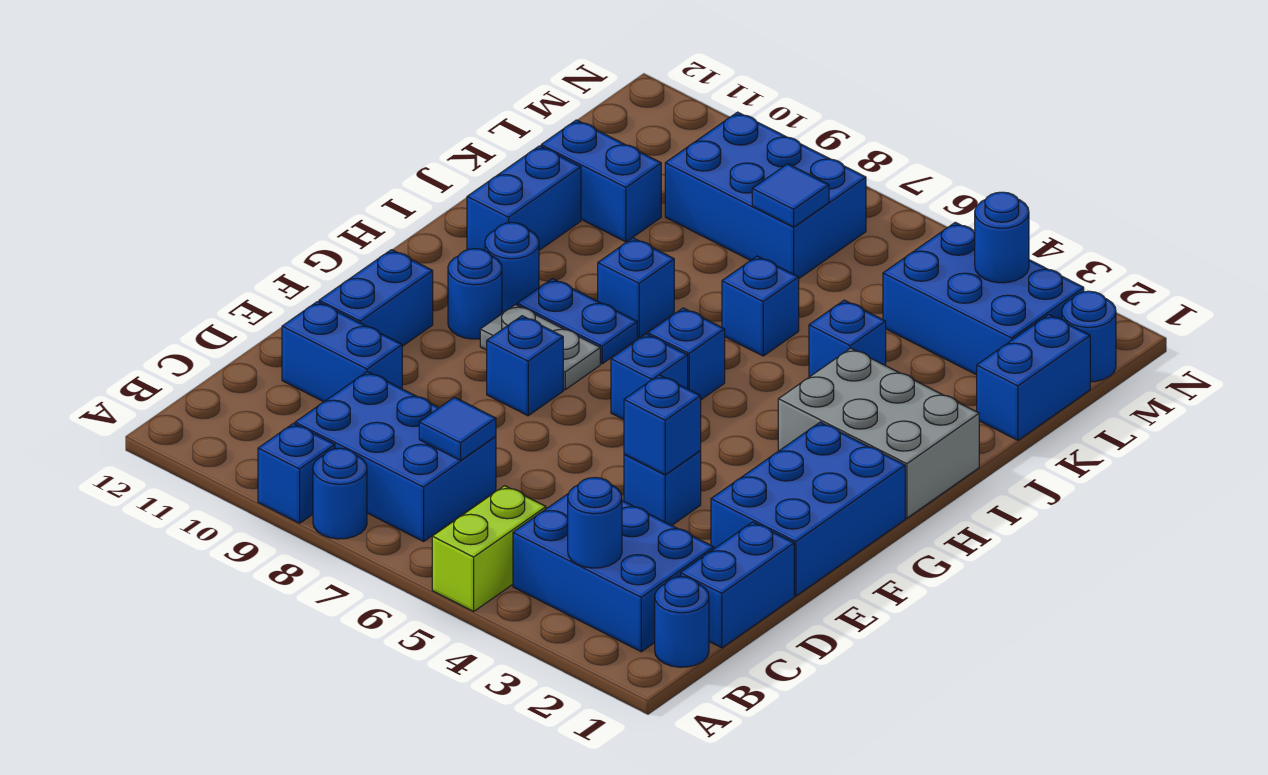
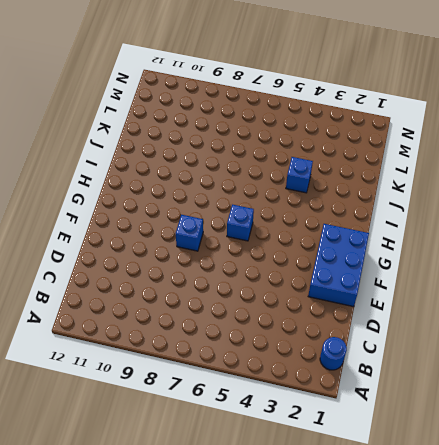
none -> lime 1x2 brick [432,486,546,611]
none -> blue 1x1 round brick [313,448,367,539]
none -> blue 1x1 brick [258,423,335,523]
none -> blue 2x3 brick [513,493,714,652]

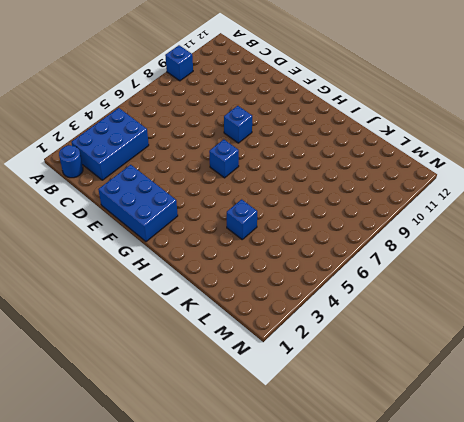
none -> lime 1x2 brick [432,486,546,611]
none -> blue 1x1 round brick [313,448,367,539]
none -> blue 2x3 brick [295,372,496,541]
none -> blue 1x2 brick [681,522,794,648]

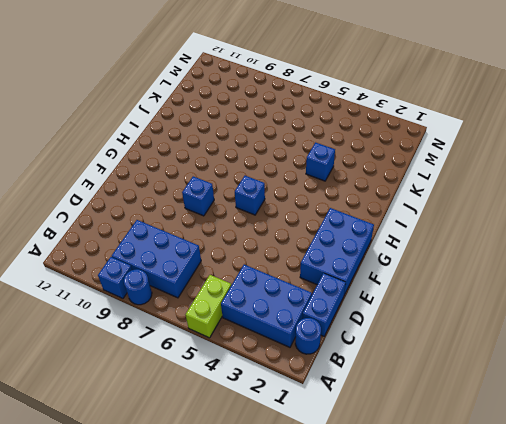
none -> blue 1x2 brick [282,302,402,402]
none -> blue 1x1 brick [624,451,701,525]
none -> blue 1x2 brick [319,250,433,346]
none -> grey 1x2 plate [480,305,600,390]

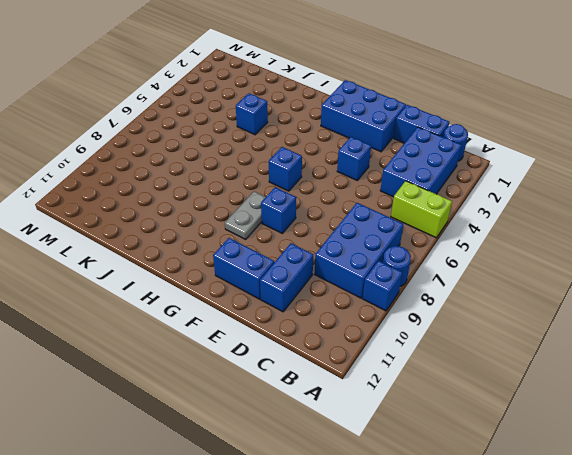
none -> blue 1x1 round brick [448,249,502,339]
none -> grey 2x3 brick [778,348,979,518]
none -> blue 1x1 brick [648,308,725,400]
none -> blue 1x2 plate [517,279,637,364]

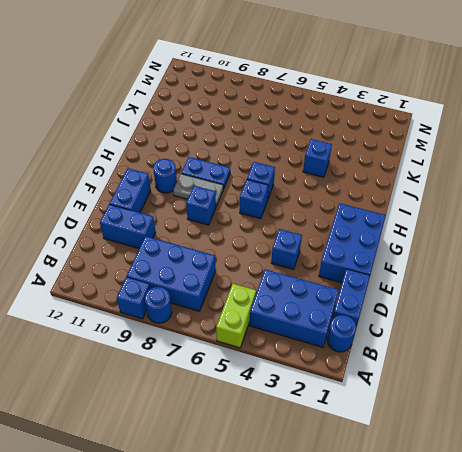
none -> grey 2x3 brick [778,348,979,518]
none -> blue 1x1 round brick [485,223,539,312]
none -> blue 1x1 brick [598,238,674,338]
none -> blue 1x2 brick [467,146,581,250]

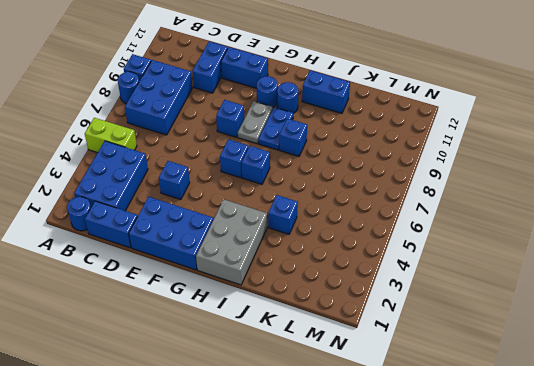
none -> blue 1x1 brick [722,256,799,356]
none -> blue 1x2 brick [977,315,1090,440]
none -> blue 1x2 brick [541,120,661,242]
none -> blue 2x3 brick [883,222,1084,375]

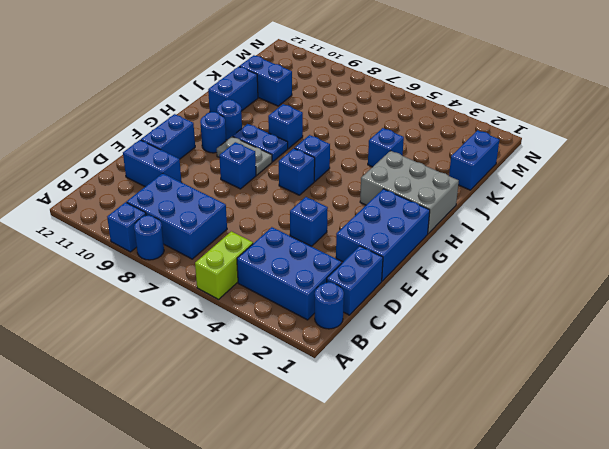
none -> blue 1x1 brick [722,256,799,356]
none -> blue 2x3 brick [883,222,1084,375]
none -> blue 2x3 brick [665,112,866,278]
none -> blue 1x1 round brick [1062,291,1116,382]

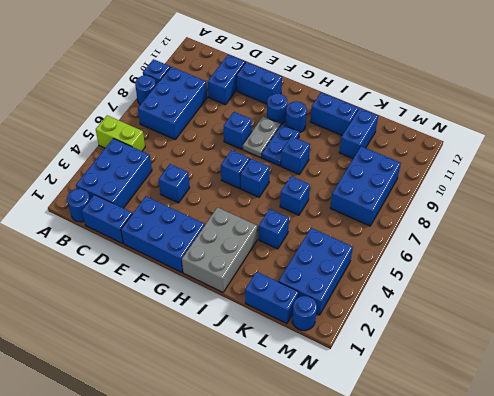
none -> blue 1x1 round brick [568,478,622,568]
none -> blue 1x1 tile [419,397,496,460]
none -> blue 1x1 brick [624,375,701,475]
none -> blue 1x1 tile [752,164,829,227]

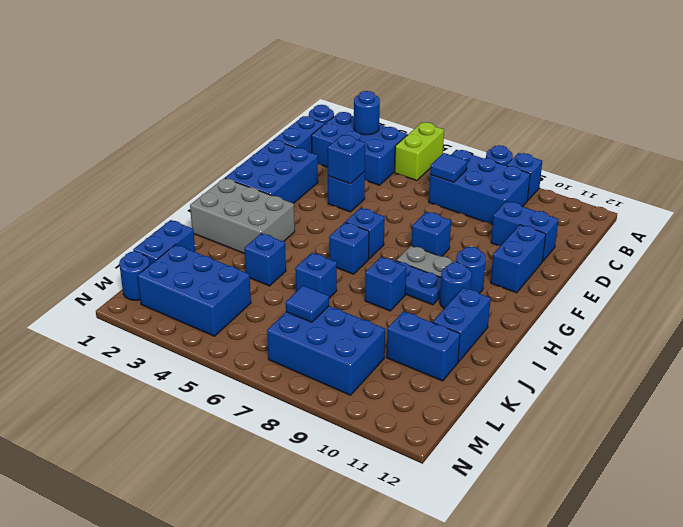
none -> blue 1x1 round brick [975,192,1029,283]

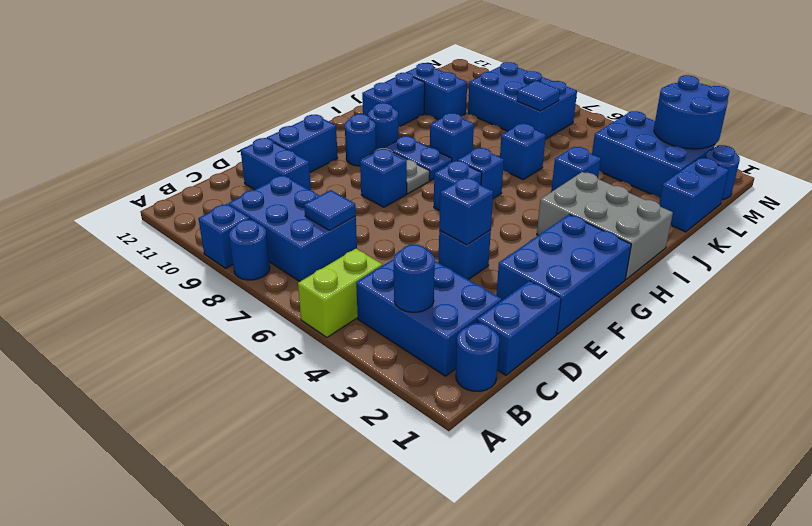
blue 2x2 round brick [654,75,729,149] -> blue 1x1 round brick [975,192,1029,283]

